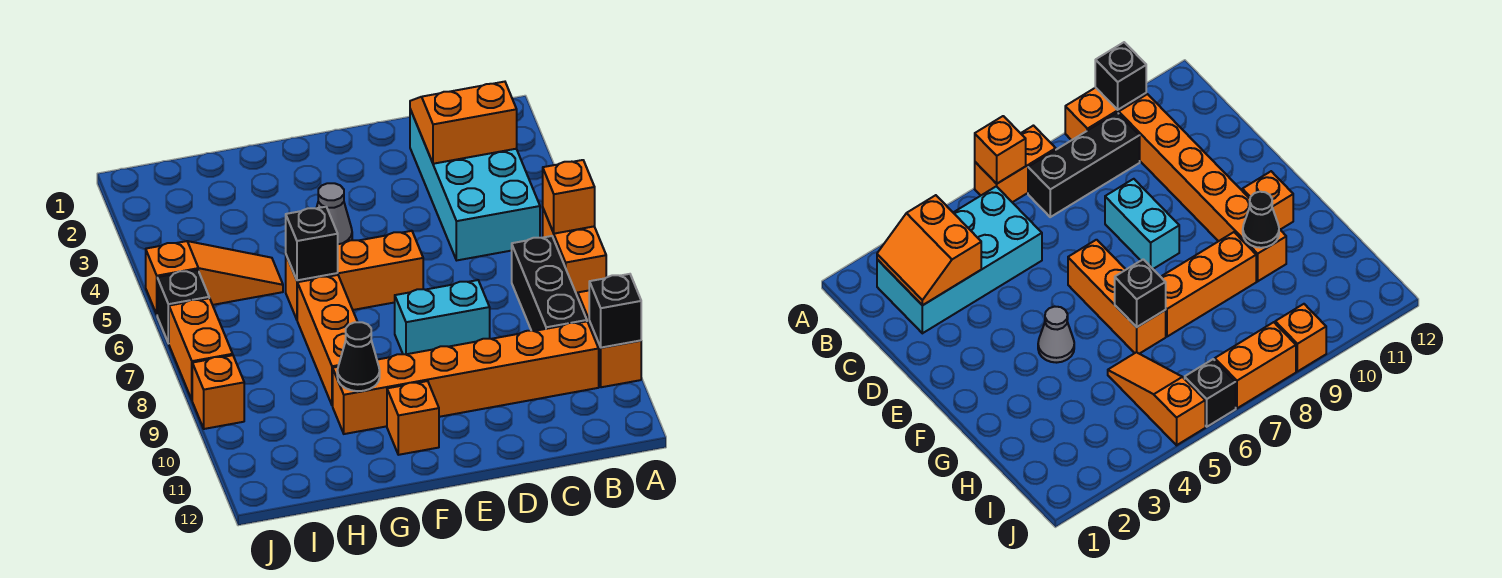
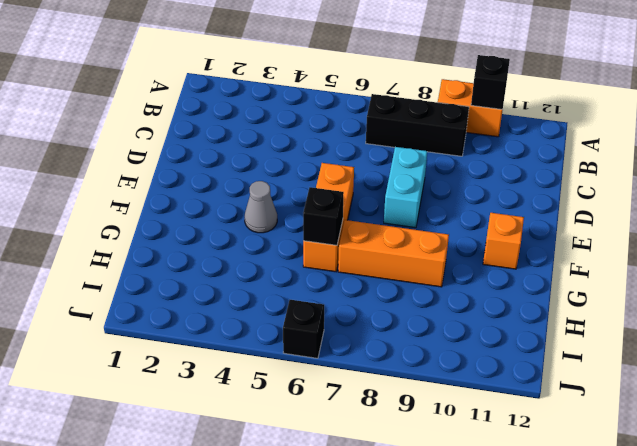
none -> orange 1x2 brick [543,209,606,297]
none -> cyan 2x4 brick [410,109,540,260]
none -> orange 1x6 brick [333,322,599,434]

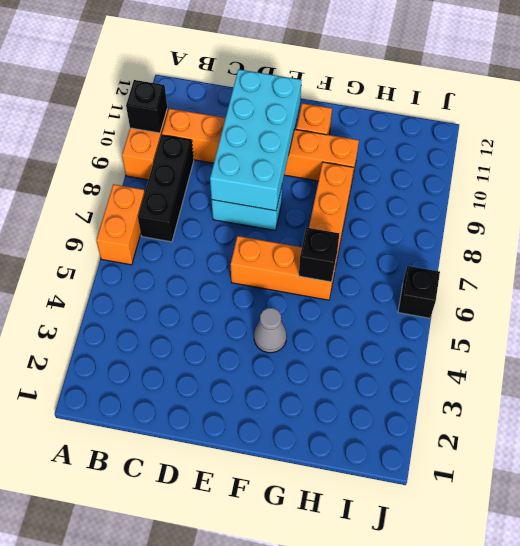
cyan 2x4 brick [210,69,302,211] -> cyan 2x4 brick moved to [410,109,540,260]
none -> orange 1x3 slope [146,241,283,314]
none -> orange 1x2 brick [169,298,233,399]
none -> orange 1x1 brick [192,355,244,429]

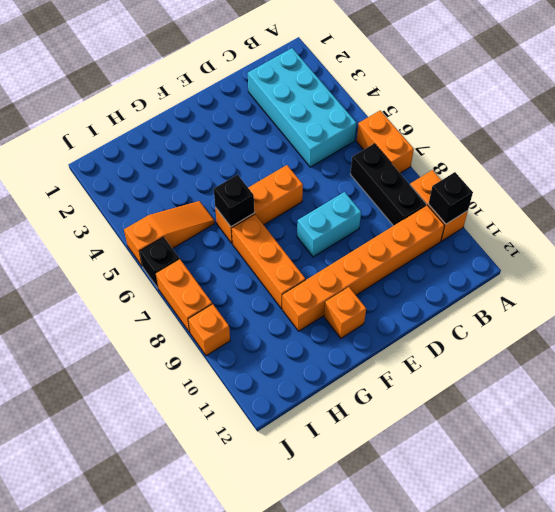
none -> grey 1x1 cone [317,183,352,244]
none -> orange 1x1 brick [543,160,595,234]
none -> orange 2x2 slope [410,82,517,164]

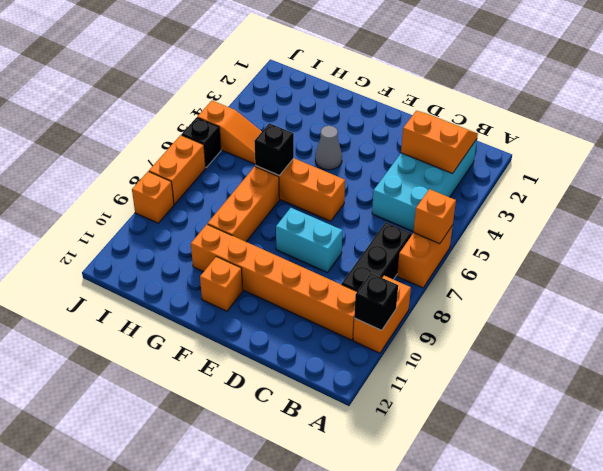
none -> black 1x1 cone [337,322,380,391]

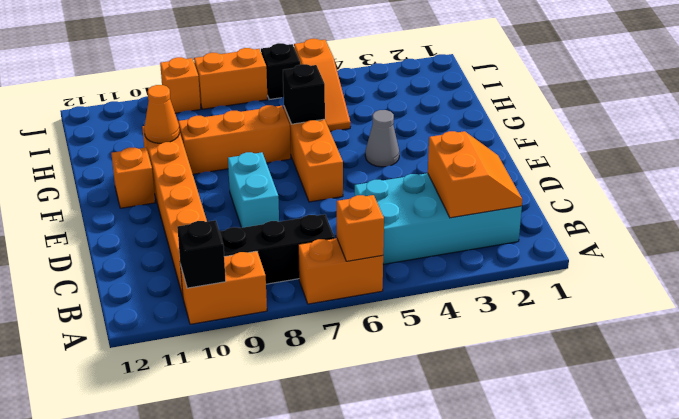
orange 1x1 cone [144,85,179,143] -> black 1x1 cone [337,322,380,391]

